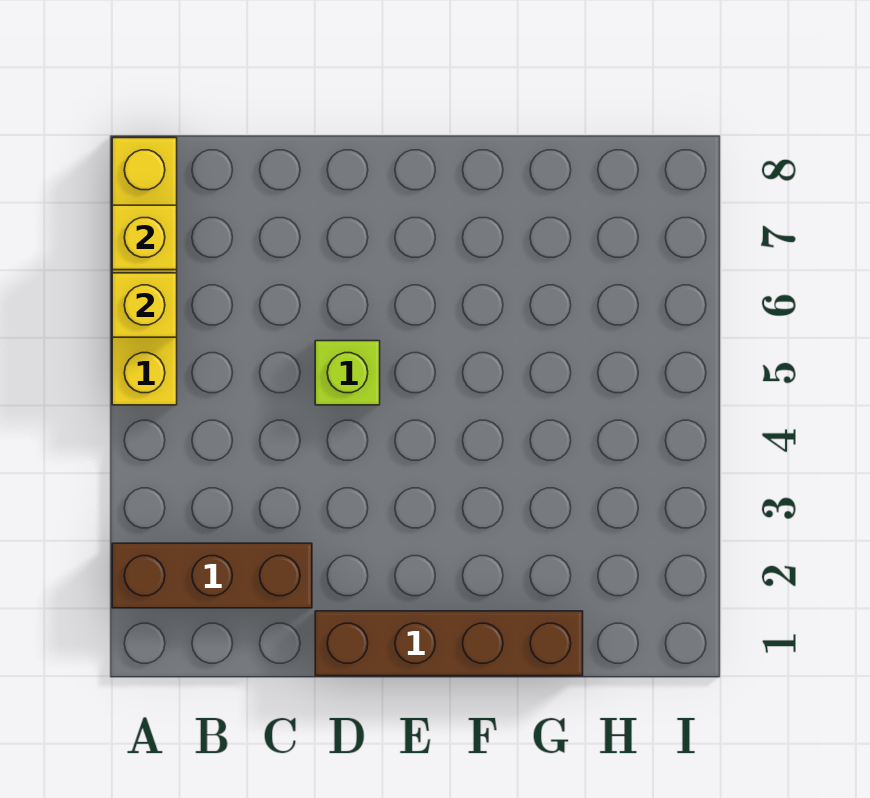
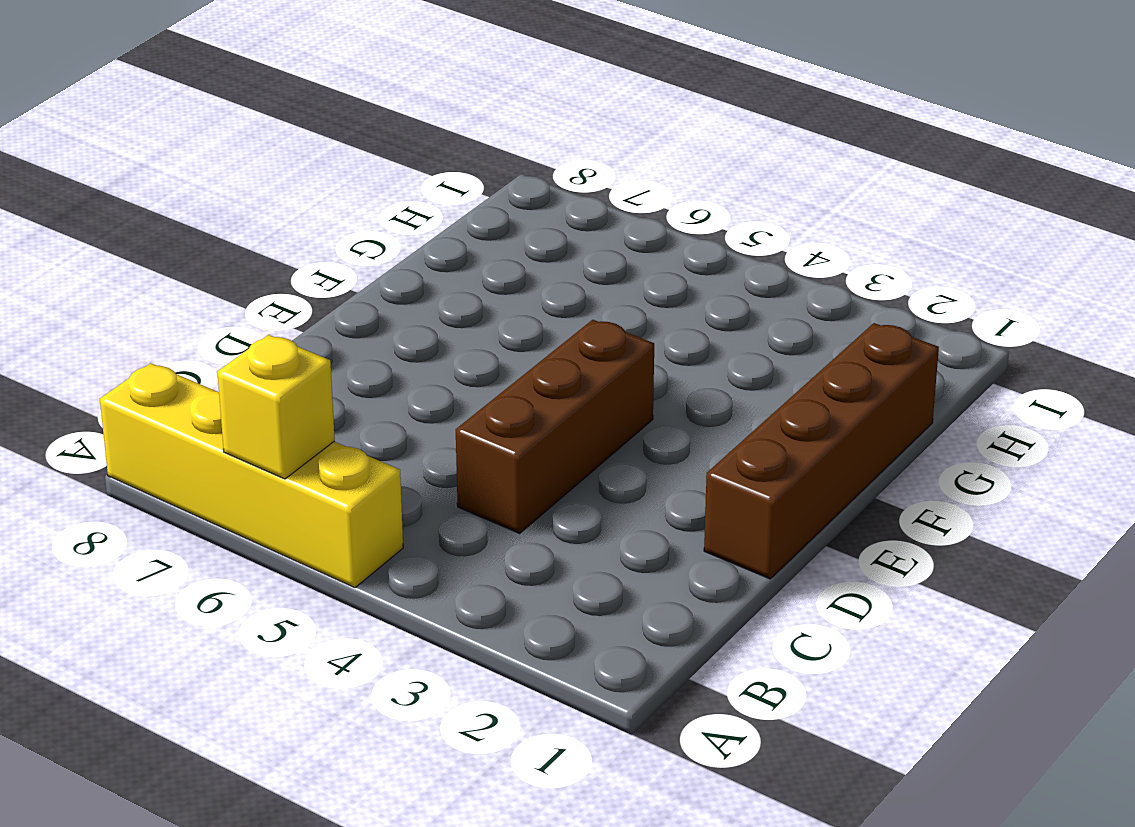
brown 1x3 brick [456,320,654,533] -> brown 1x3 brick moved to [112,543,312,608]
none -> lime 1x1 brick [315,341,380,405]
none -> yellow 1x1 brick [112,205,177,270]

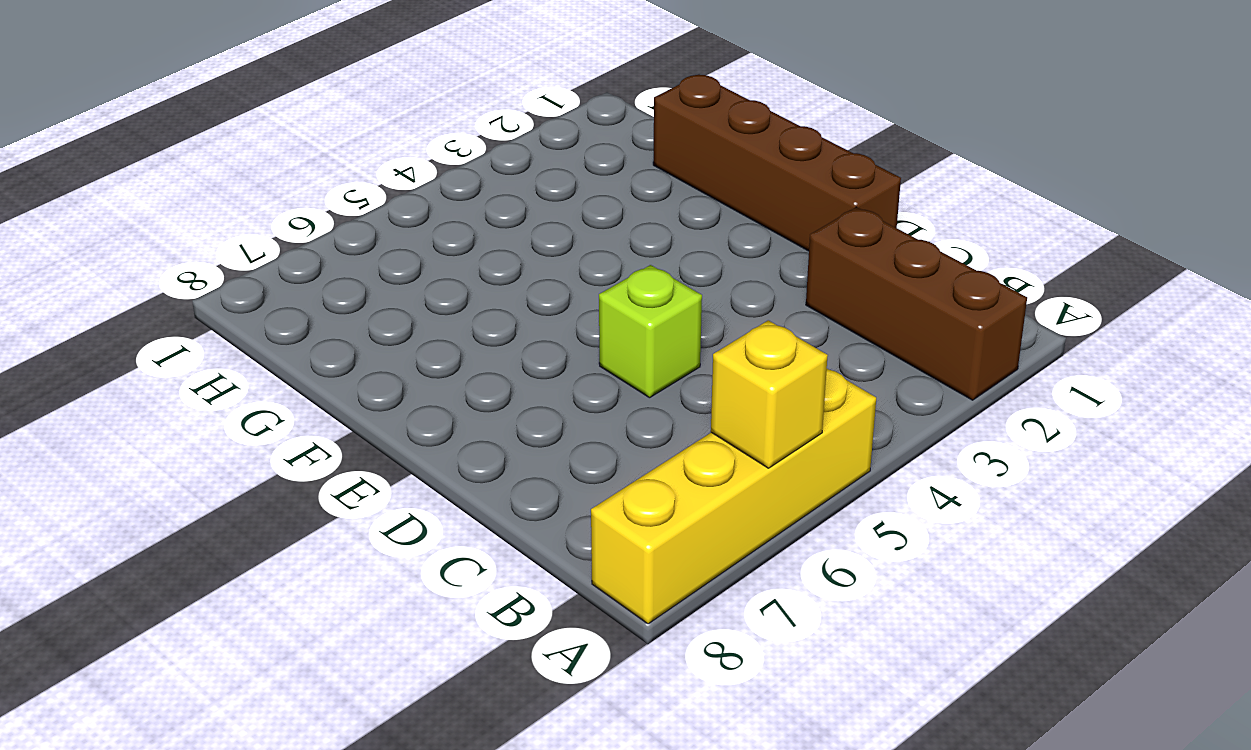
none -> yellow 1x1 brick [112,205,177,270]

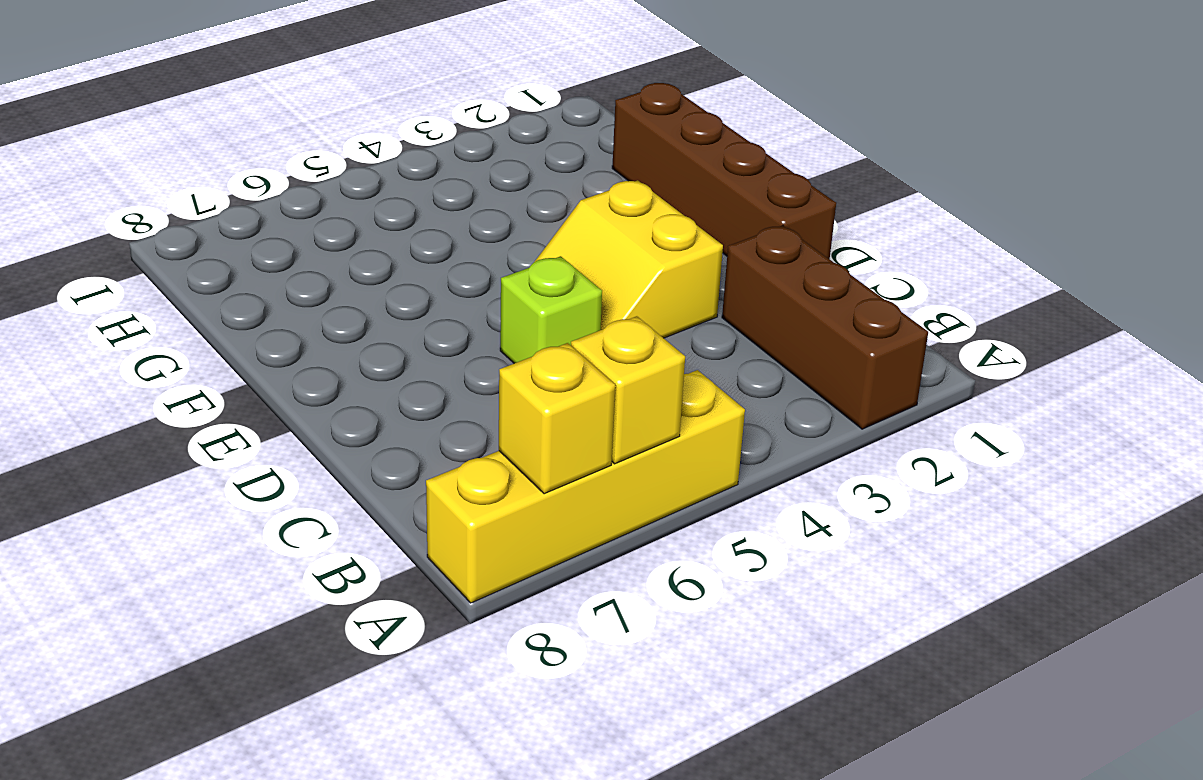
yellow 2x2 slope [535,180,723,338] -> none

